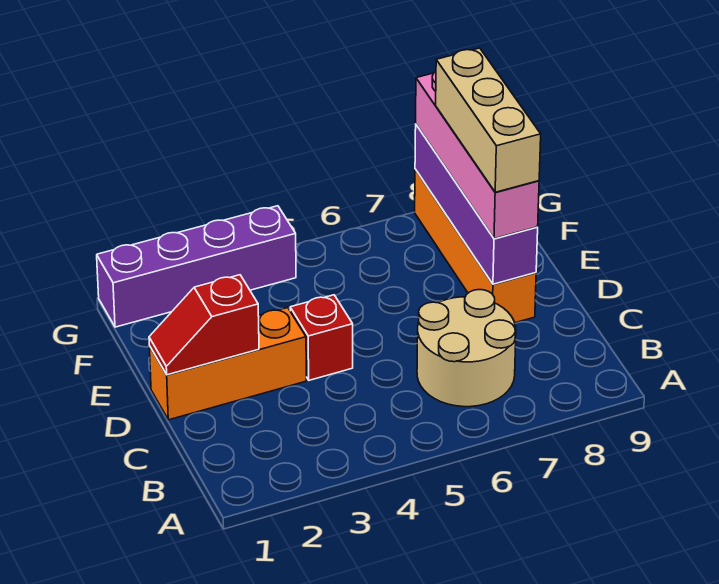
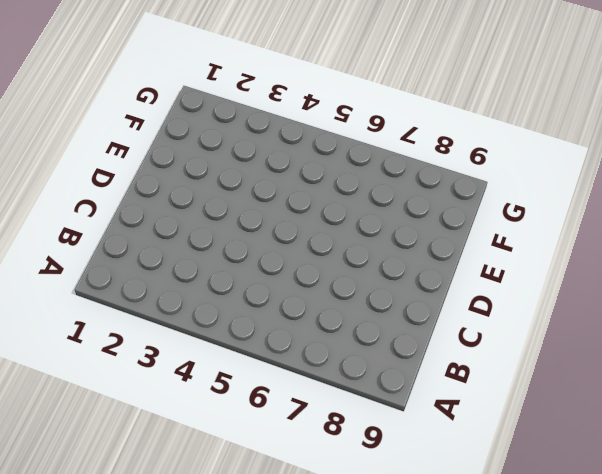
none -> tan 2x2 round brick [417,290,516,407]
none -> orange 1x3 brick [149,308,306,420]

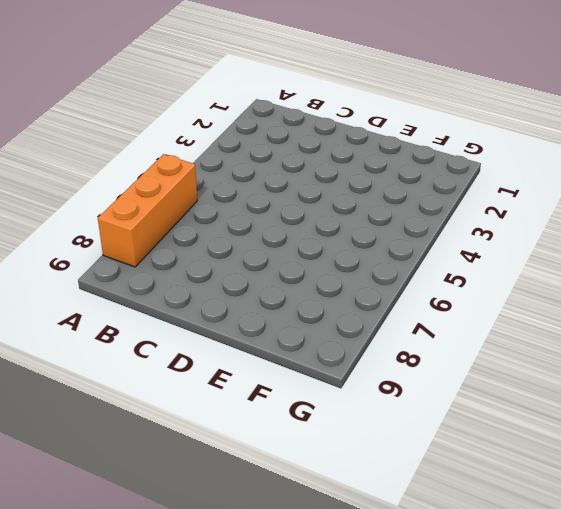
orange 1x3 brick [98,154,197,267] -> orange 1x3 brick moved to [149,308,306,420]
none -> tan 2x2 round brick [417,290,516,407]
none -> red 1x1 brick [290,295,353,380]

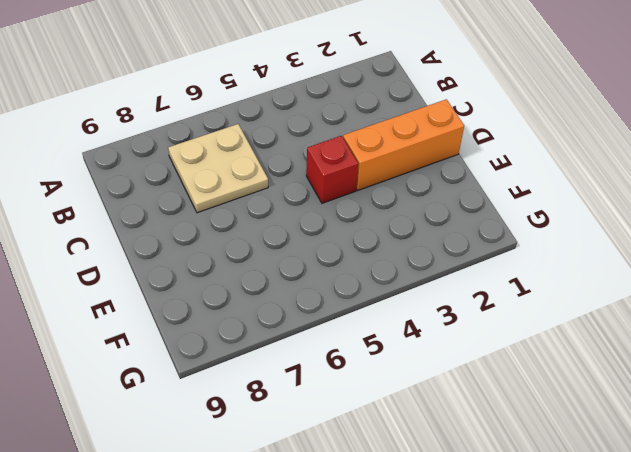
tan 2x2 plate [168,124,268,213] -> tan 2x2 round brick [417,290,516,407]
none -> orange 1x4 brick [415,169,536,323]
none -> purple 1x4 brick [97,206,296,327]

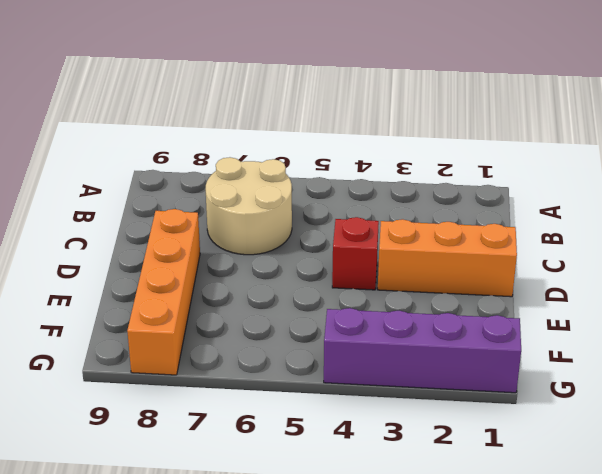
none -> red 1x2 slope [149,275,259,375]
none -> purple 1x4 brick [415,125,538,284]

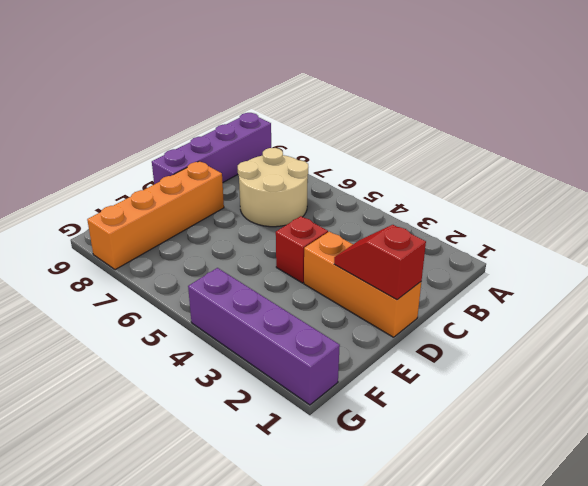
purple 1x4 brick [152,113,271,184] -> purple 1x4 brick moved to [415,125,538,284]
red 1x2 slope [334,225,426,300] -> red 1x2 slope turned to [149,275,259,375]
none -> pink 1x4 brick [416,72,539,239]
none -> tan 1x3 brick [436,48,541,192]

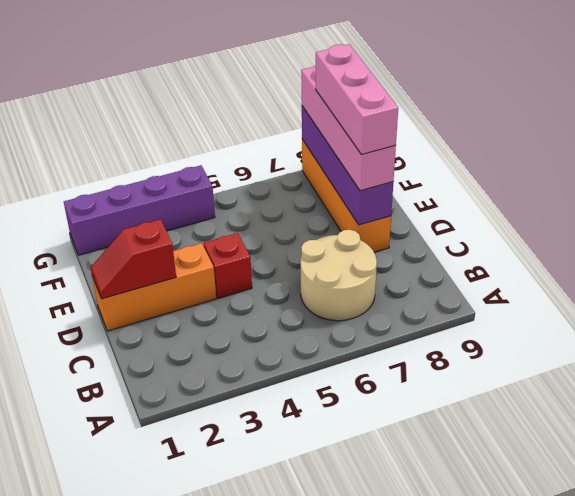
pink 1x3 brick [316,44,398,154] -> tan 1x3 brick [436,48,541,192]

